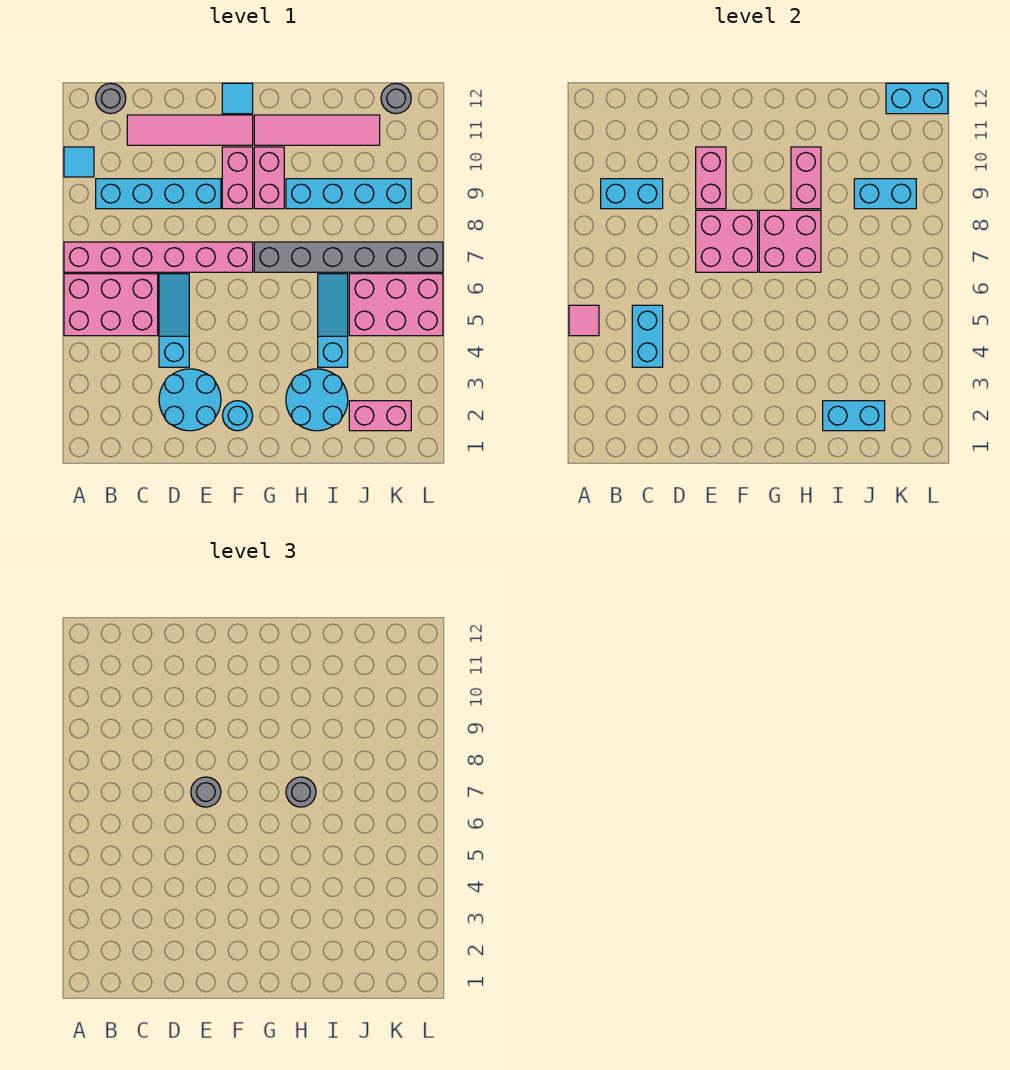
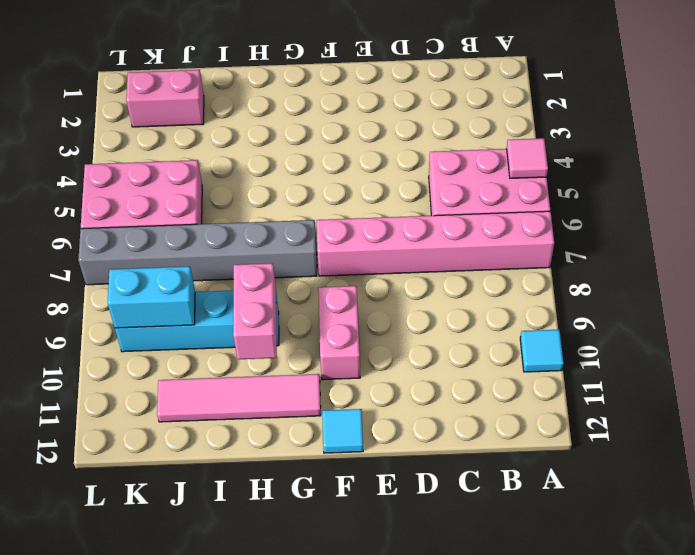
none -> cyan 1x4 brick [96,179,221,209]
none -> grey 1x1 round brick [96,83,126,114]
none -> pink 1x4 tile [127,115,253,145]
none -> cyan 2x2 round brick [159,369,221,431]

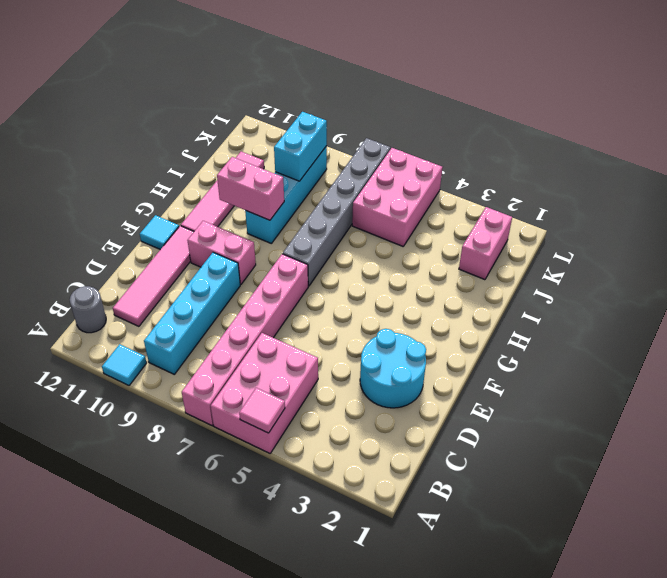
none -> cyan 1x3 slope [159,274,189,367]
none -> cyan 1x1 round brick [222,401,253,431]
none -> pink 1x2 brick [254,147,284,209]
none -> cyan 2x2 round brick [286,369,348,431]

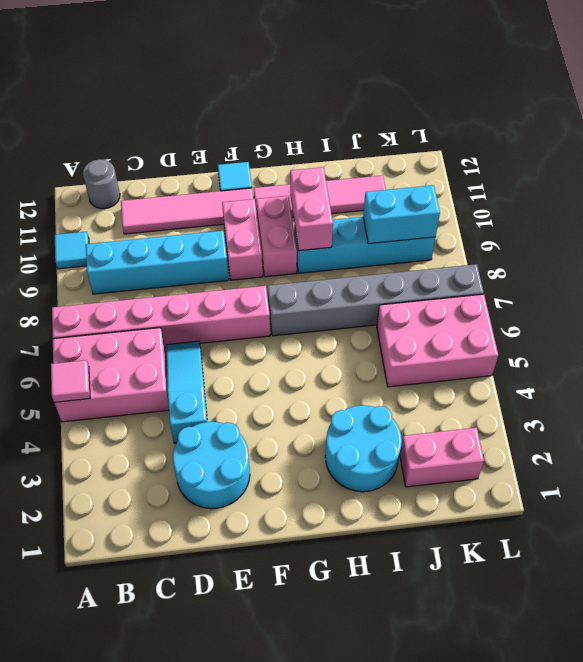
none -> cyan 1x1 round brick [222,401,253,431]
none -> cyan 1x3 slope [318,274,348,367]
none -> grey 1x1 round brick [381,83,411,114]
none -> cyan 1x2 brick [601,179,663,209]

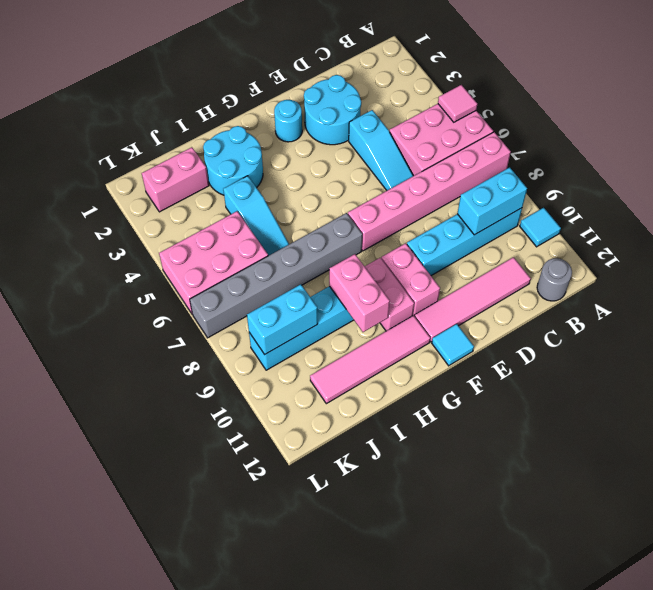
none -> grey 1x1 round brick [381,83,411,114]
none -> cyan 1x2 brick [632,305,663,367]
none -> pink 2x2 brick [696,210,758,272]
none -> pink 1x2 brick [696,147,726,209]

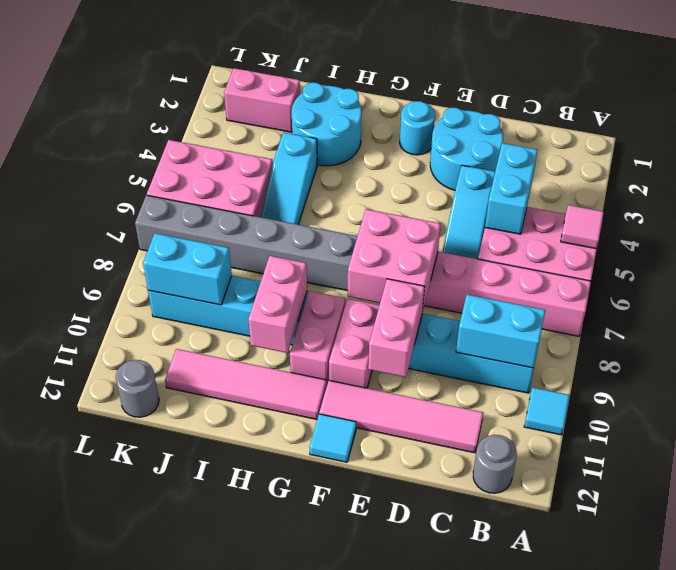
none -> pink 2x2 brick [759,210,821,272]
none -> cyan 1x2 brick [823,401,885,431]
none -> cyan 1x2 brick [886,83,948,114]
none -> grey 1x1 round brick [191,777,221,807]

